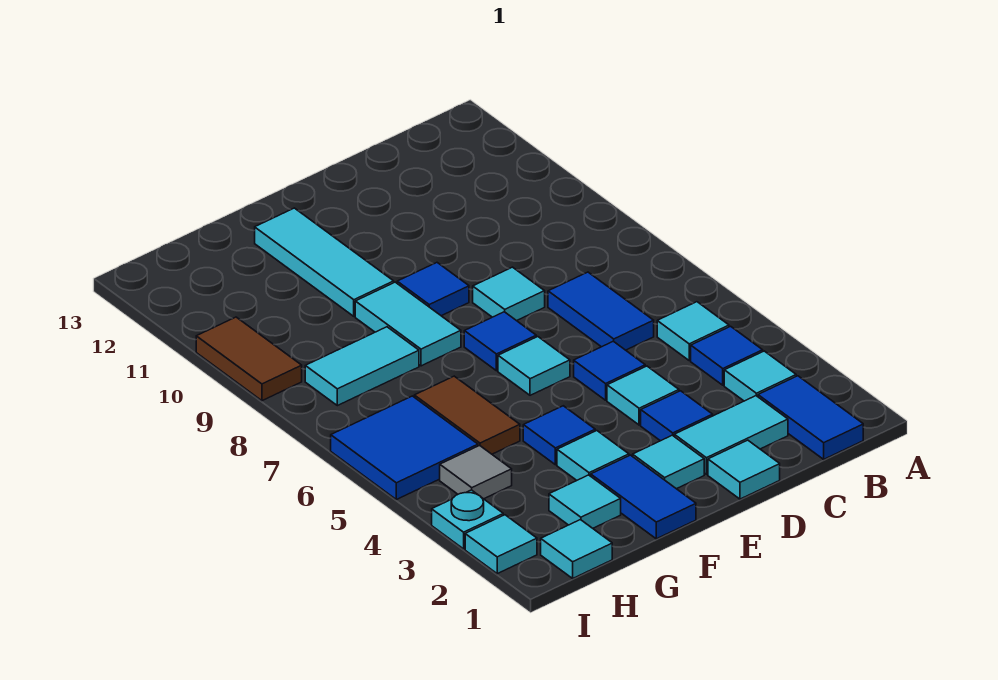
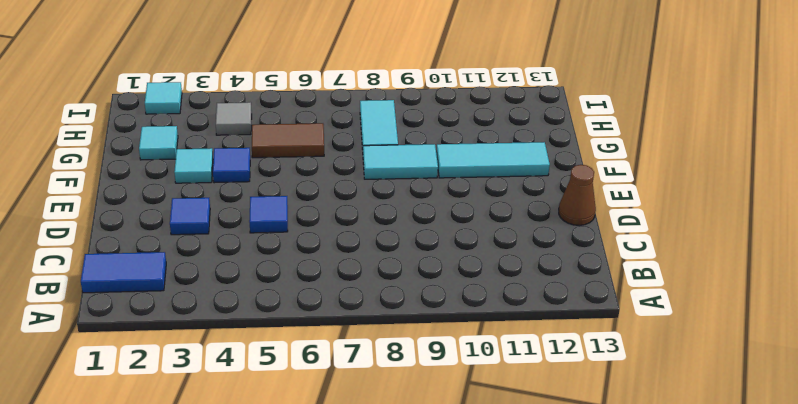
brown 1x1 cone [559,165,596,225] -> none
none -> cyan 1x1 tile [724,351,796,401]
none -> blue 1x1 tile [691,326,763,385]
none -> cyan 1x1 tile [657,302,729,360]

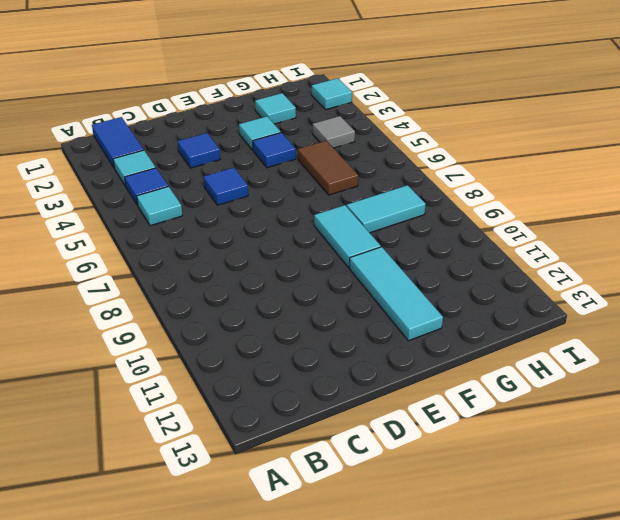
none -> cyan 1x2 tile [674,396,788,474]
none -> blue 1x2 tile [548,272,654,350]
none -> cyan 1x1 tile [708,440,780,499]

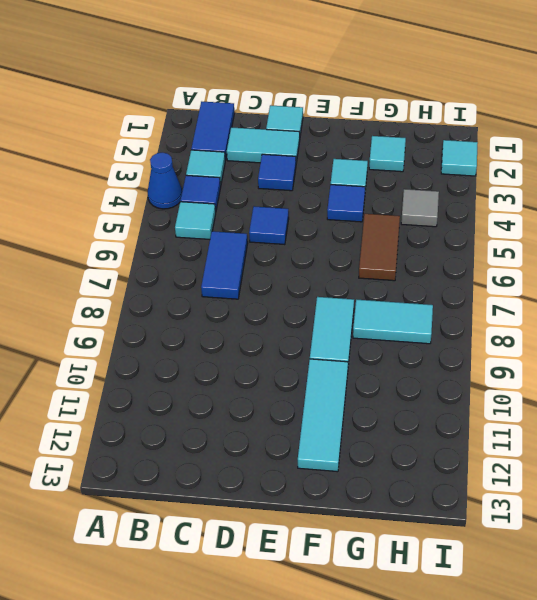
blue 1x1 cone [148,152,182,209] -> none
none -> cyan 1x1 tile [607,366,679,425]
none -> cyan 1x1 tile [473,267,545,321]
none -> cyan 1x1 tile [633,435,704,489]

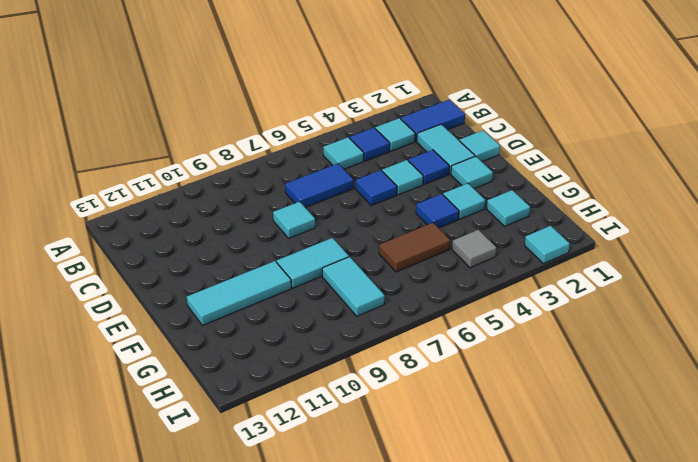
none -> cyan 1x1 tile [498,337,570,395]
none -> blue 1x1 tile [464,312,536,371]
none -> blue 1x1 tile [397,263,469,316]

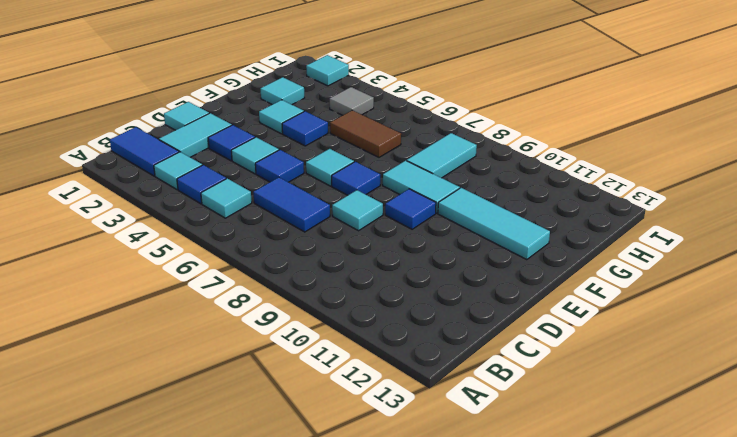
none -> cyan 1x1 tile [633,435,704,489]
none -> blue 1x2 tile [591,455,696,539]
none -> cyan 1x1 tile [541,520,612,578]

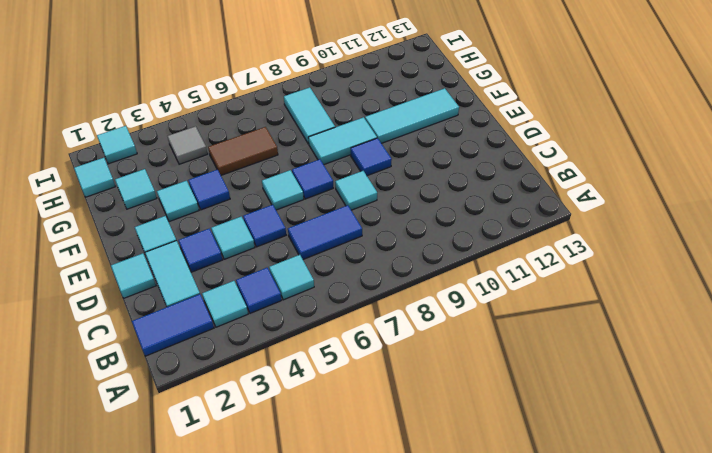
none -> blue 1x2 tile [591,455,696,539]
none -> blue 2x2 tile [331,396,478,499]
none -> cyan 1x1 plate [432,490,503,549]

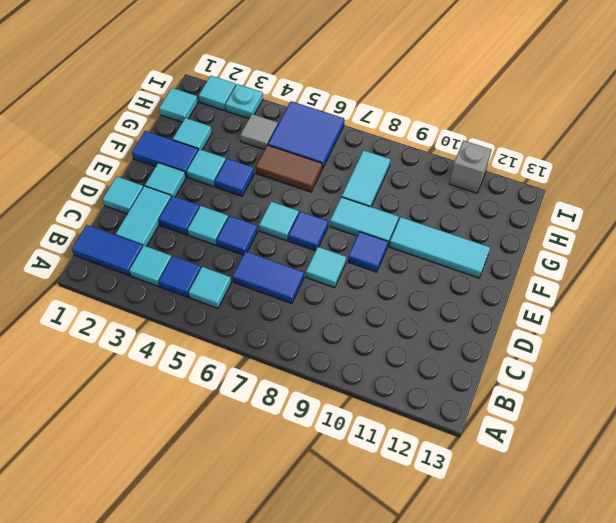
grey 1x1 brick [450,141,491,193] -> none
none -> brown 1x2 tile [196,317,302,401]

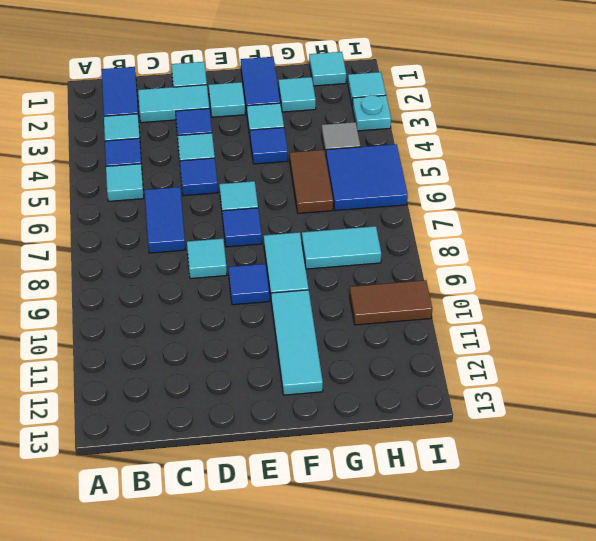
brown 1x2 tile [350,280,432,325] -> brown 1x2 tile turned to [196,317,302,401]

